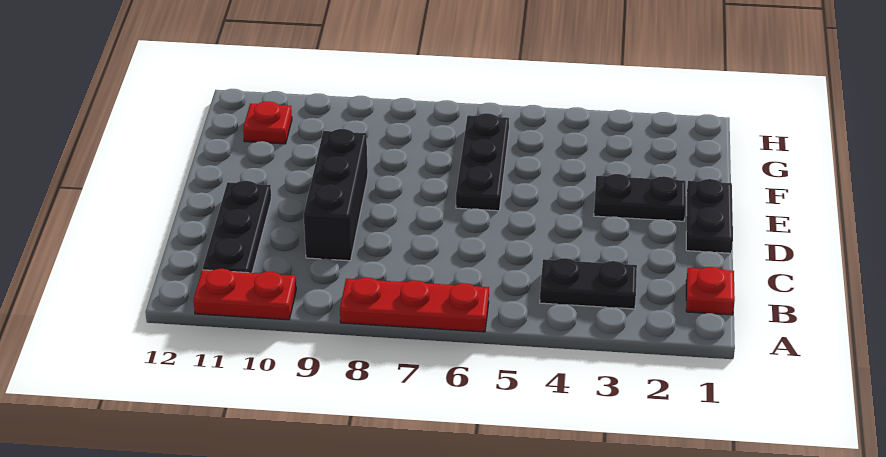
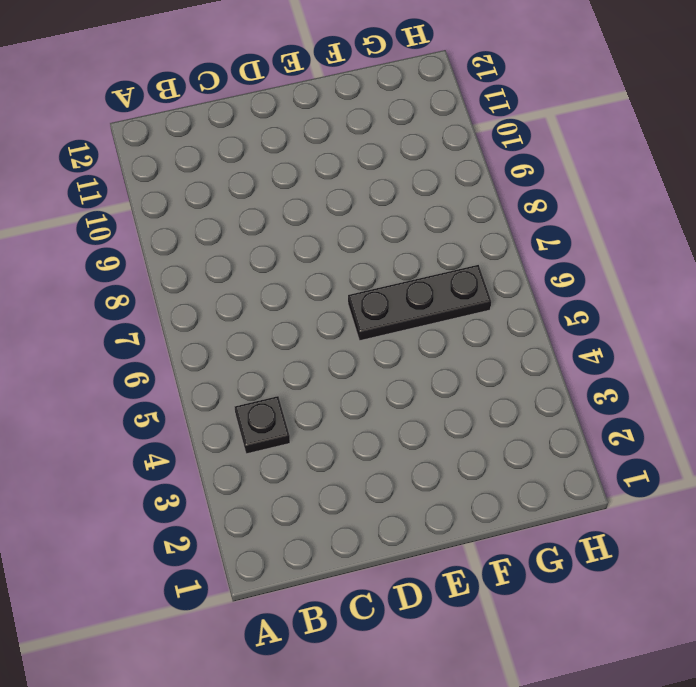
black 1x1 plate [235,396,290,454] -> black 1x2 plate [540,258,637,309]
none -> red 1x3 plate [340,277,489,332]
none -> red 1x2 plate [194,269,296,320]

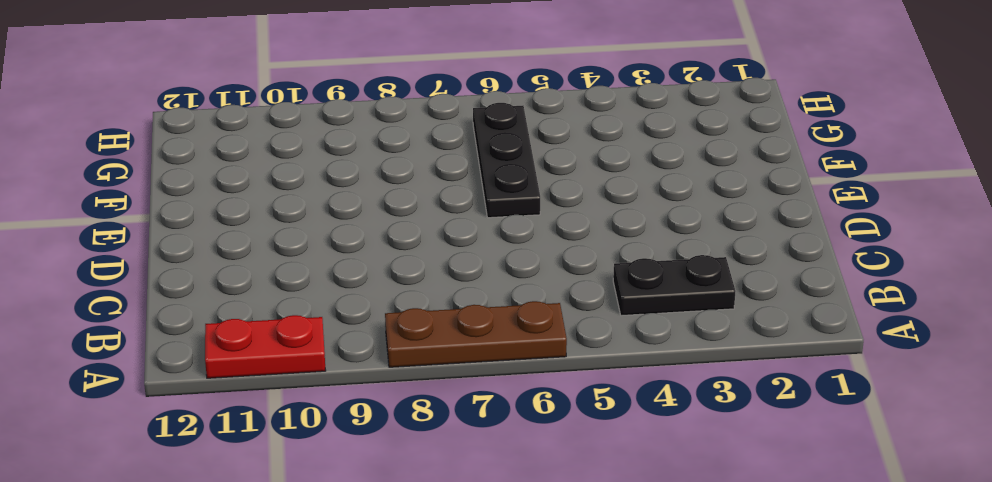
brown 1x3 plate [385,301,567,367] -> red 1x3 plate [340,277,489,332]
none -> red 1x1 plate [686,267,735,315]
none -> black 1x3 plate [203,181,271,273]

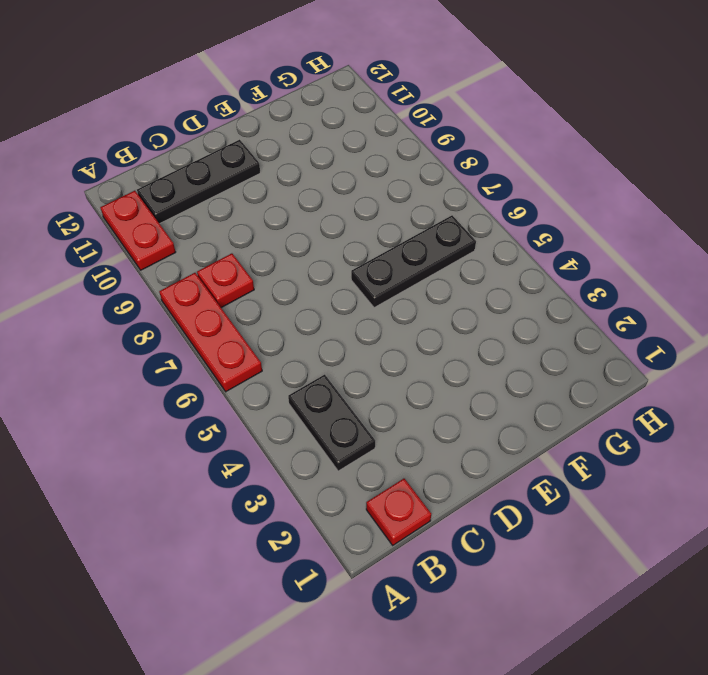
red 1x1 plate [197,253,254,308] -> red 1x1 plate moved to [243,101,292,144]
none -> black 1x3 brick [304,129,368,261]
none -> black 1x2 plate [686,179,733,253]

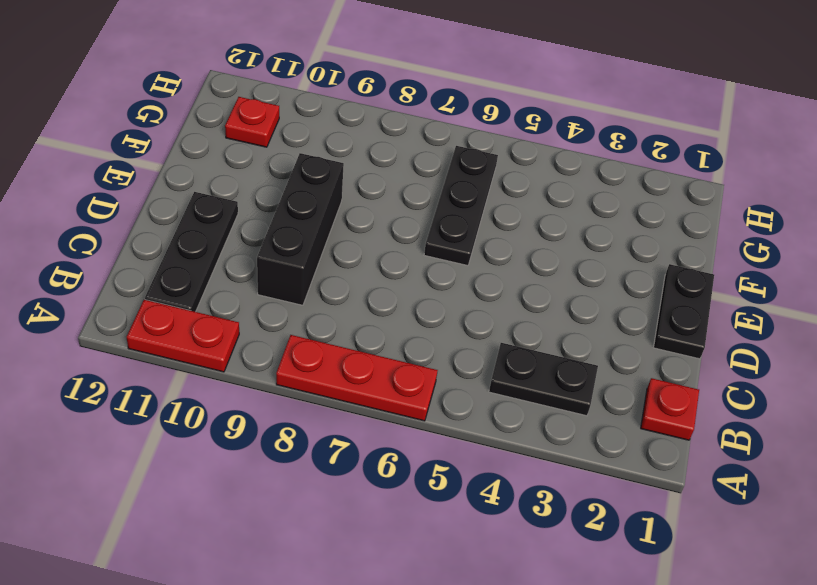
none -> black 1x2 plate [594,174,686,221]

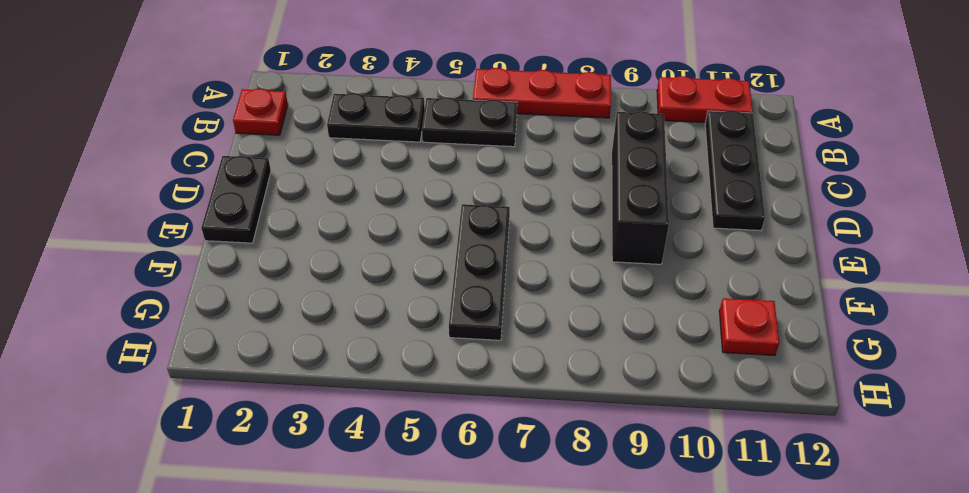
black 1x2 plate [422,97,517,147] -> black 1x2 plate moved to [594,174,686,221]

